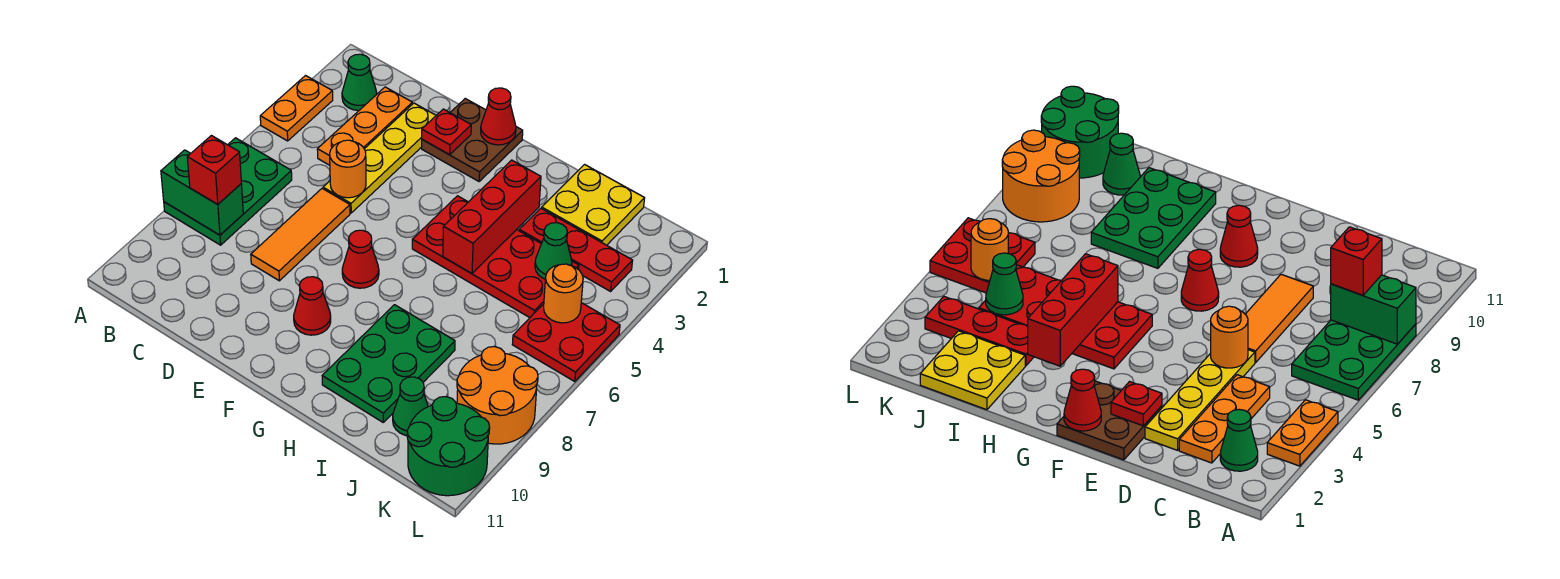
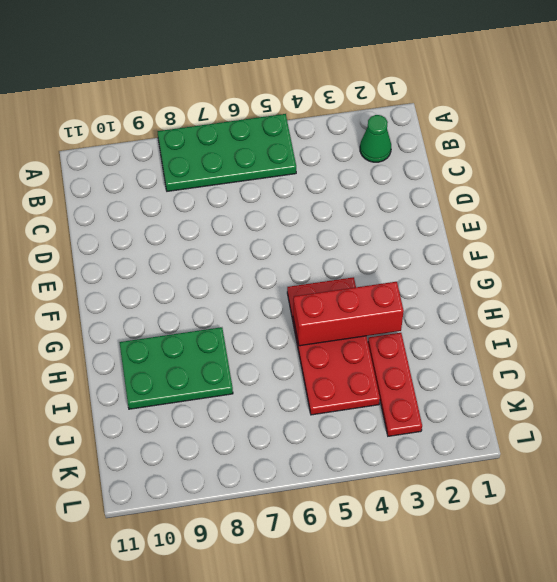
green 2x4 plate [157,114,296,191] -> green 2x3 plate [164,138,292,245]
none -> orange 1x2 plate [260,76,333,141]
none -> orange 1x3 plate [317,87,412,165]
none -> yellow 1x4 plate [323,103,436,213]

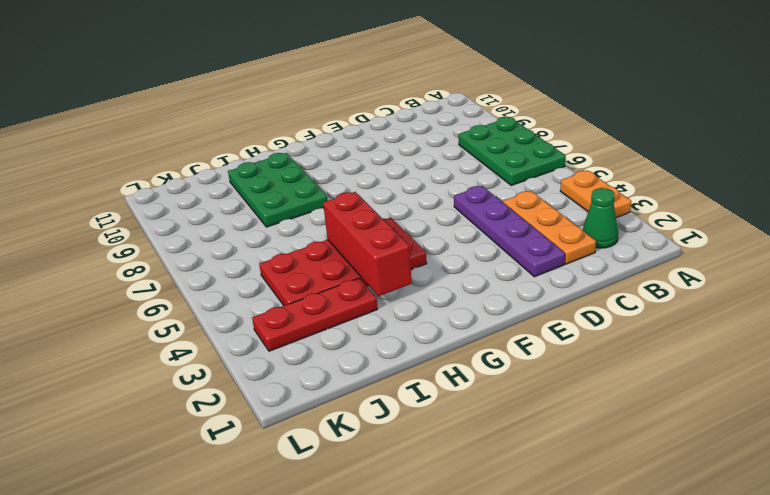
purple 1x4 plate [454,186,565,277] -> yellow 1x4 plate [323,103,436,213]
none -> orange 1x3 tile [251,189,350,281]
none -> brown 2x2 plate [422,99,523,181]
none -> red 1x1 cone [342,230,379,288]

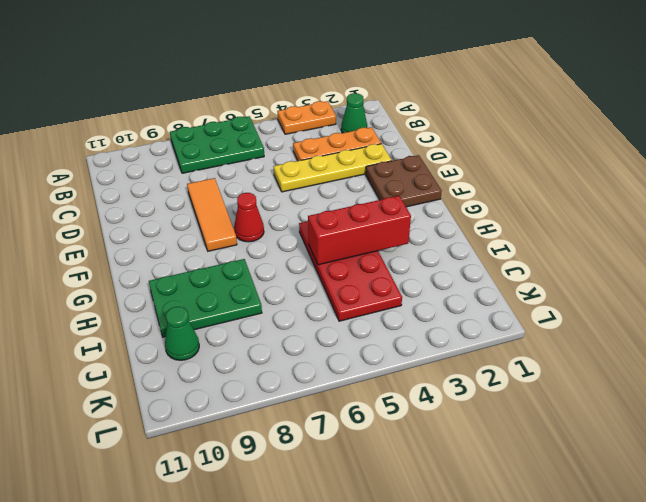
orange 1x3 tile [187,178,237,251] -> orange 1x3 tile turned to [251,189,350,281]
none -> red 1x1 cone [294,277,331,335]
none -> yellow 2x2 plate [542,165,645,245]
none -> red 1x3 plate [519,208,633,291]

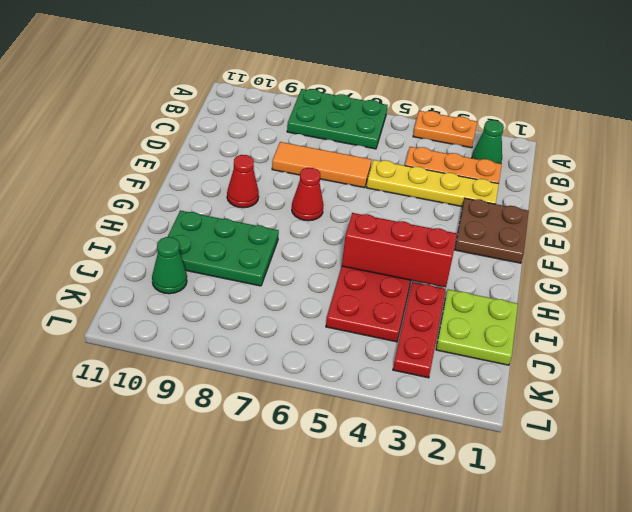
lime 2x2 plate [436,289,518,365] -> yellow 2x2 plate [542,165,645,245]
none -> red 2x2 plate [512,303,620,382]
none -> orange 2x2 round brick [457,347,538,444]
none -> green 2x2 round brick [407,397,490,496]

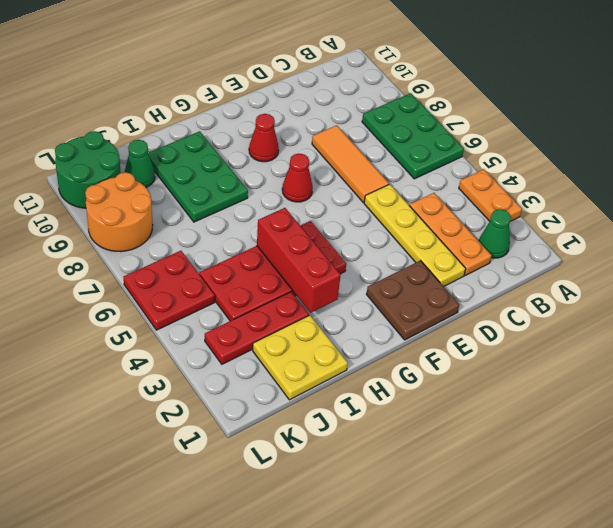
none -> green 1x2 brick [161,150,243,235]
none -> orange 1x1 round brick [330,140,366,198]
none -> red 1x1 plate [422,109,471,155]

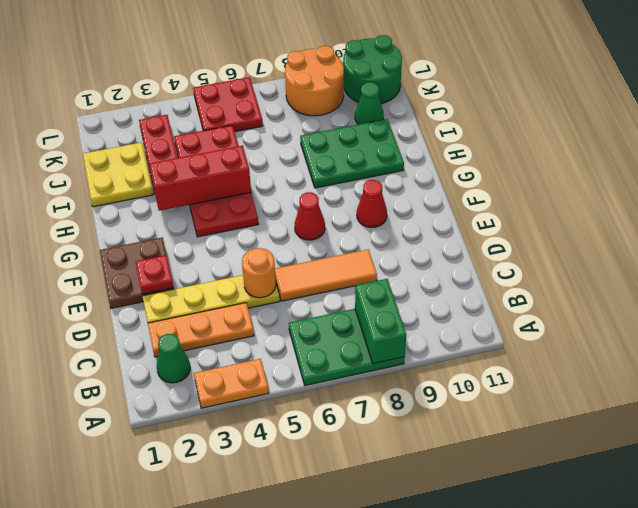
none -> red 1x1 cone [481,88,516,145]
none -> green 1x1 cone [535,223,572,279]
none -> orange 1x1 round brick [544,264,583,323]

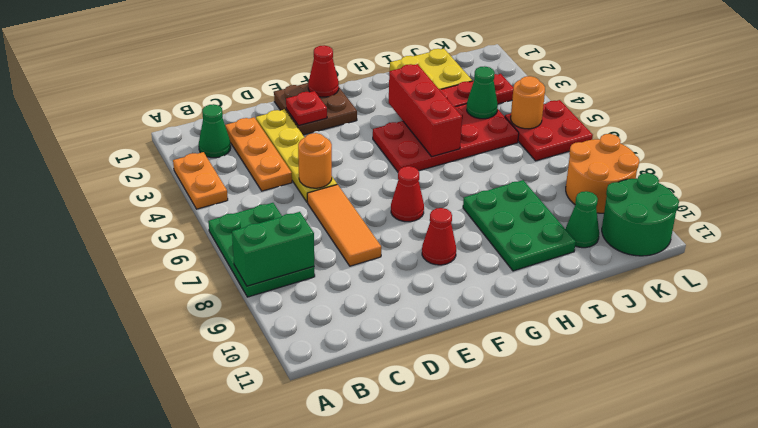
none -> red 1x1 brick [187,136,241,204]

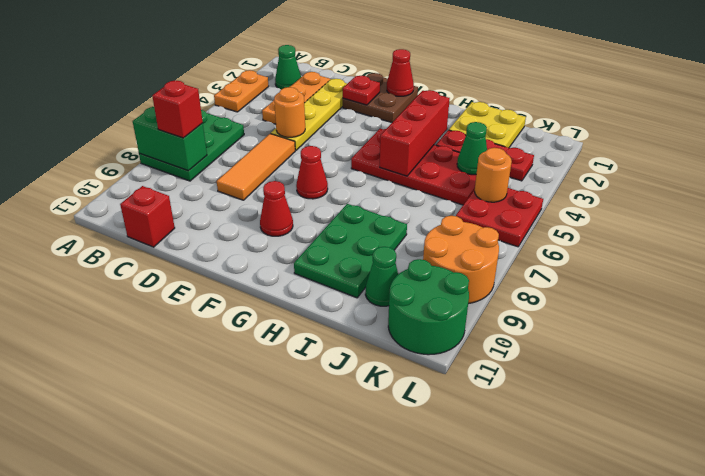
red 1x1 brick [120,186,175,247] -> none

